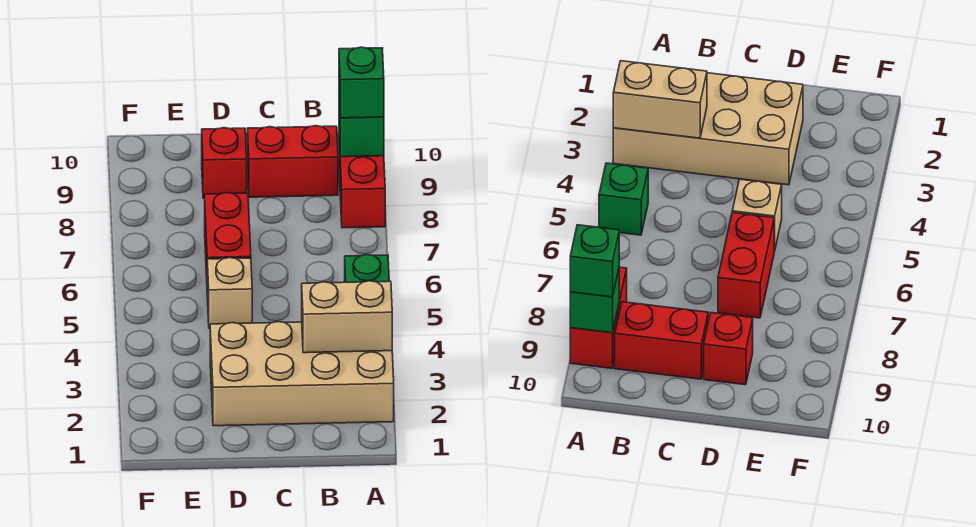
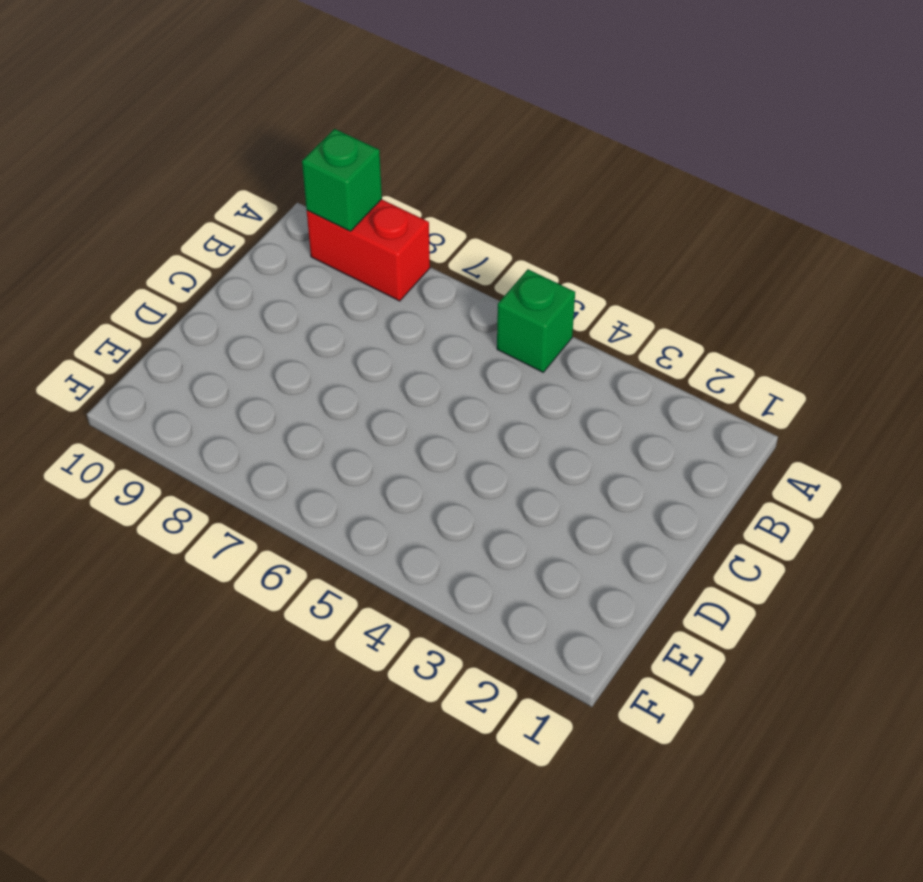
none -> tan 2x4 brick [210,322,394,426]
none -> red 1x2 brick [247,126,338,197]

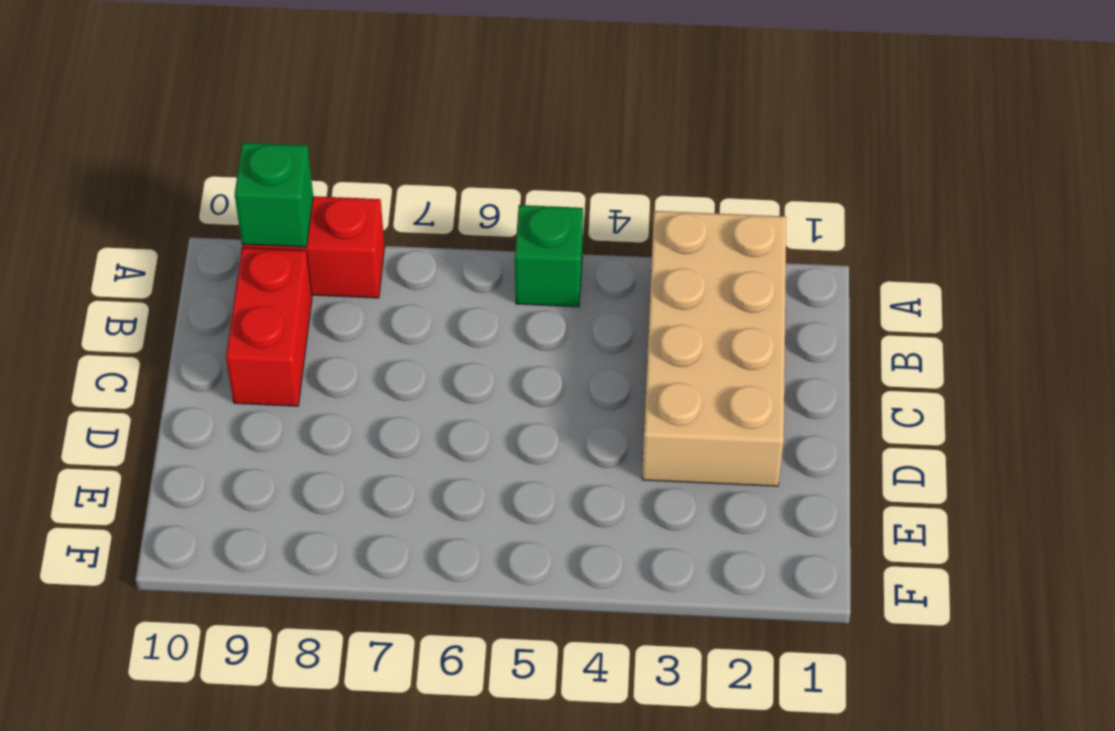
none -> tan 1x1 brick [207,258,252,328]
none -> red 1x2 brick [205,193,251,277]

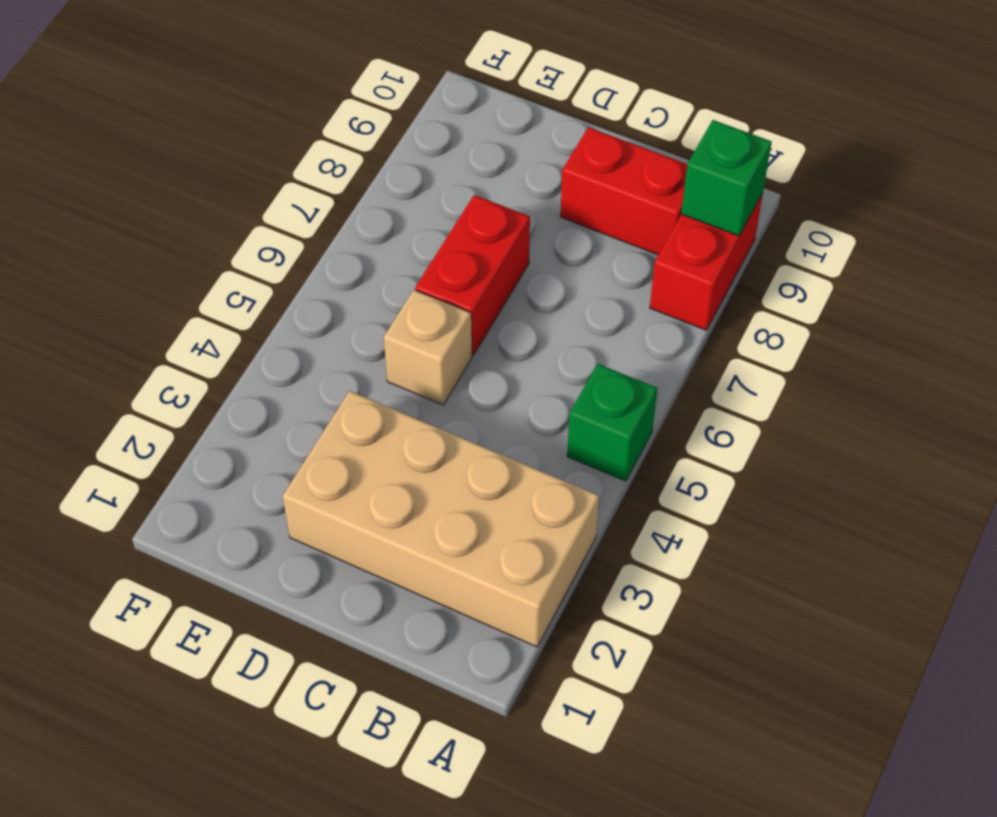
none -> red 1x1 brick [202,128,247,198]
none -> tan 1x2 brick [302,281,392,353]

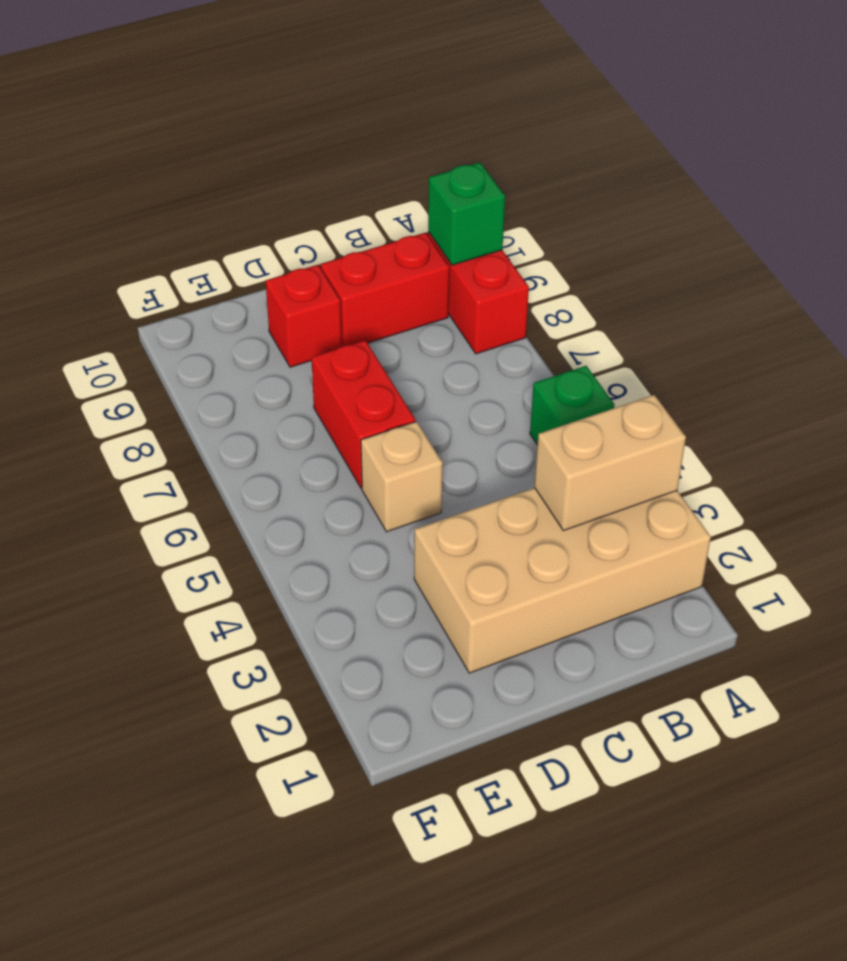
none -> green 1x1 brick [339,47,384,118]

